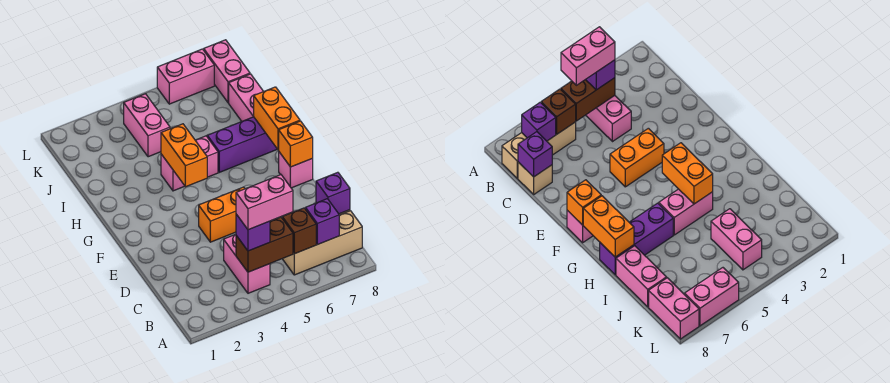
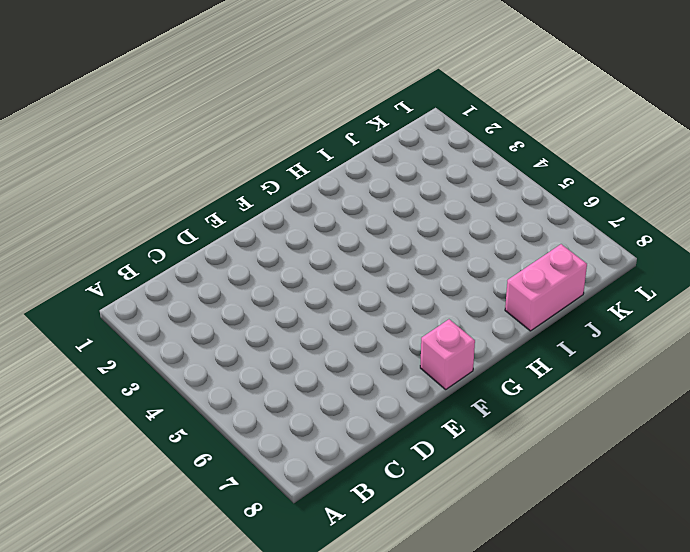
none -> pink 1x2 brick [224,234,270,293]
none -> tan 1x3 brick [283,211,362,275]
none -> tan 1x1 brick [518,162,552,194]

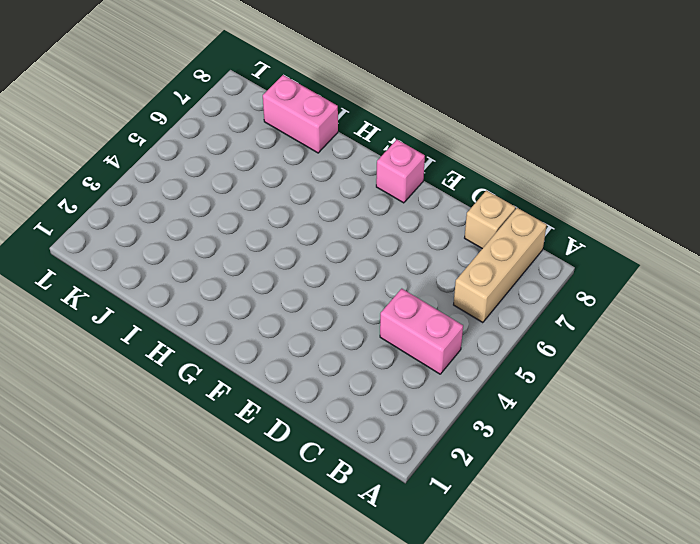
none -> orange 1x2 brick [199,187,245,242]
none -> pink 1x2 brick [161,136,218,191]
none -> purple 1x3 brick [207,117,277,172]

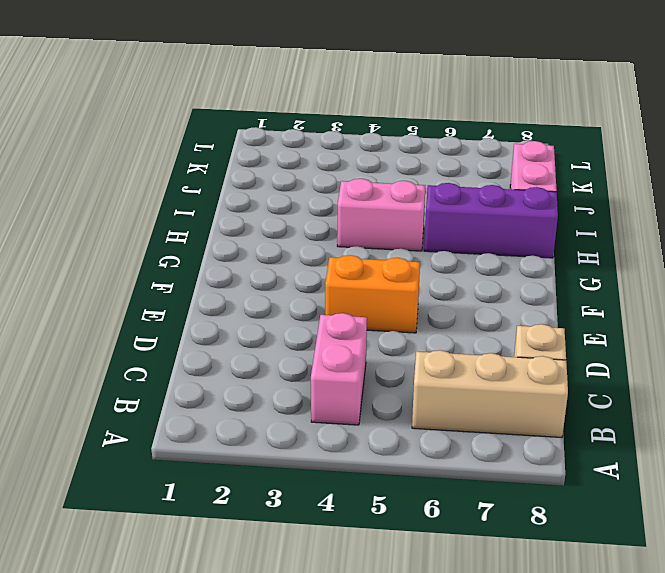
none -> pink 1x1 brick [279,152,313,188]
none -> pink 1x2 brick [124,94,170,157]
none -> pink 1x2 brick [204,40,250,103]

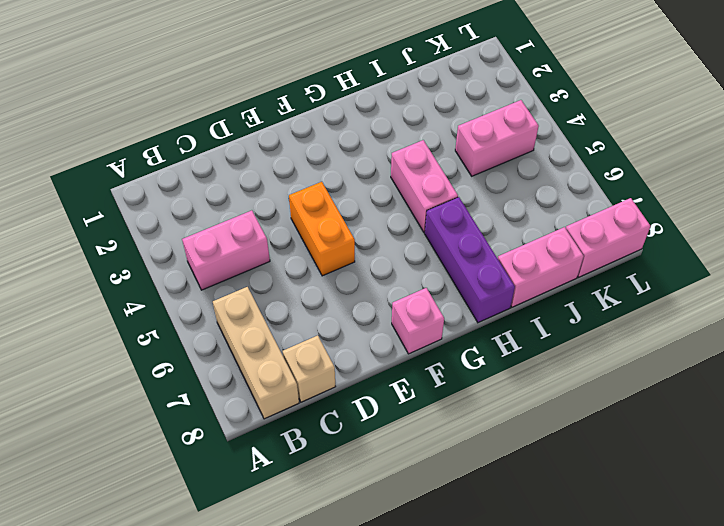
none -> pink 1x2 brick [157,49,214,104]
none -> brown 1x2 brick [236,217,293,272]
none -> brown 1x1 brick [282,208,316,254]

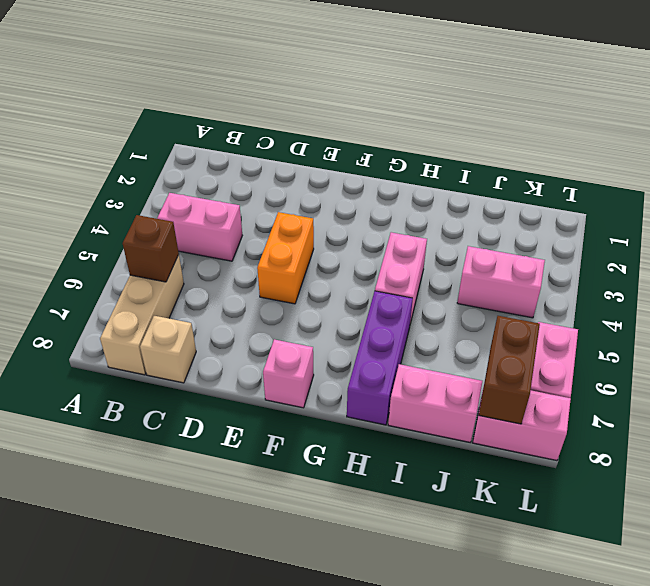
brown 1x2 brick [479,316,540,424] -> brown 1x2 brick moved to [236,217,293,272]
none -> purple 1x1 brick [305,199,339,245]
none -> purple 1x1 brick [316,172,350,214]
none -> orange 1x1 brick [279,121,313,167]

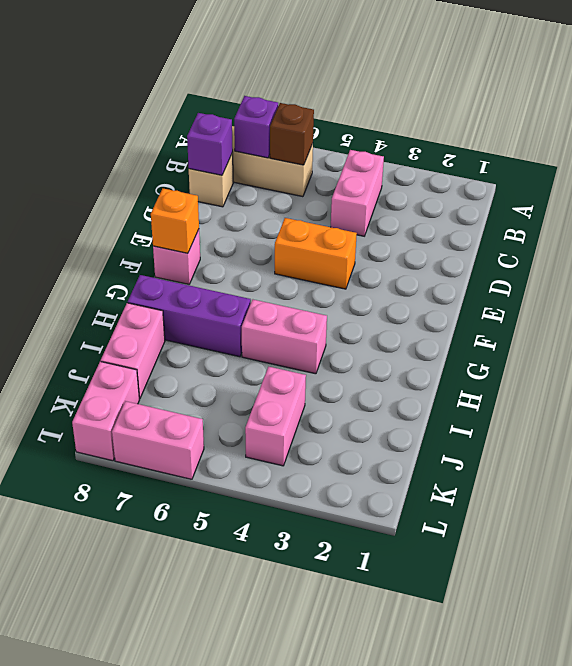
none -> brown 1x2 brick [236,217,293,272]
none -> orange 1x2 brick [161,124,207,187]
none -> orange 1x2 brick [254,87,300,150]

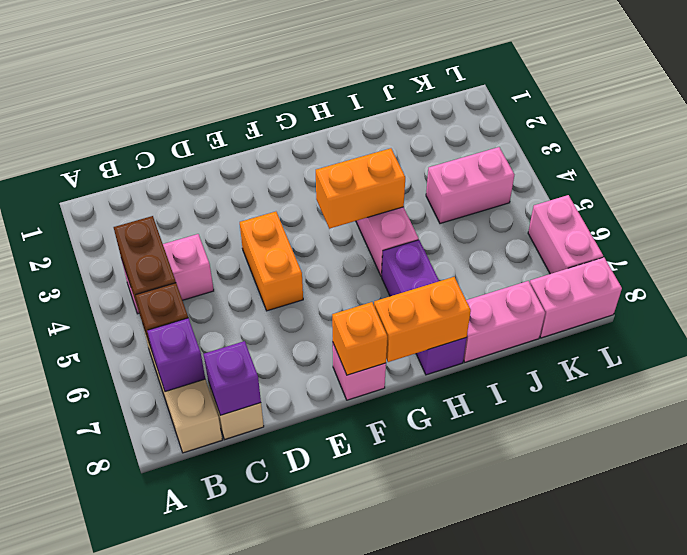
none -> purple 1x1 brick [236,214,270,251]
none -> pink 1x2 brick [236,175,293,230]

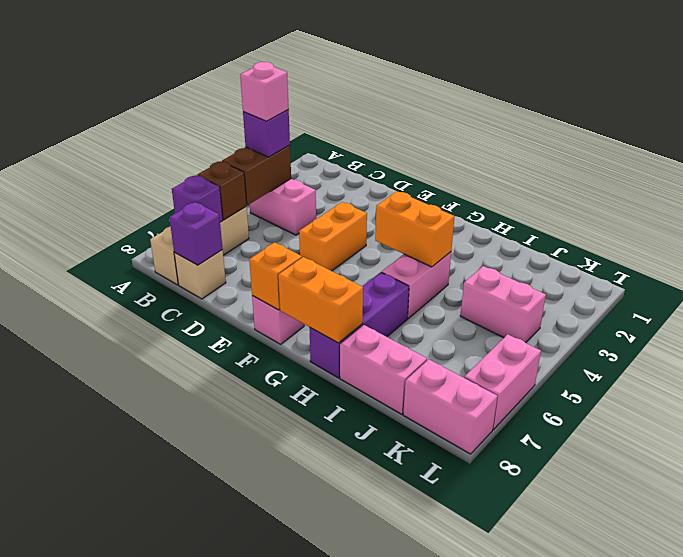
pink 1x1 brick [240,62,289,121] -> pink 1x2 brick [236,175,293,230]

